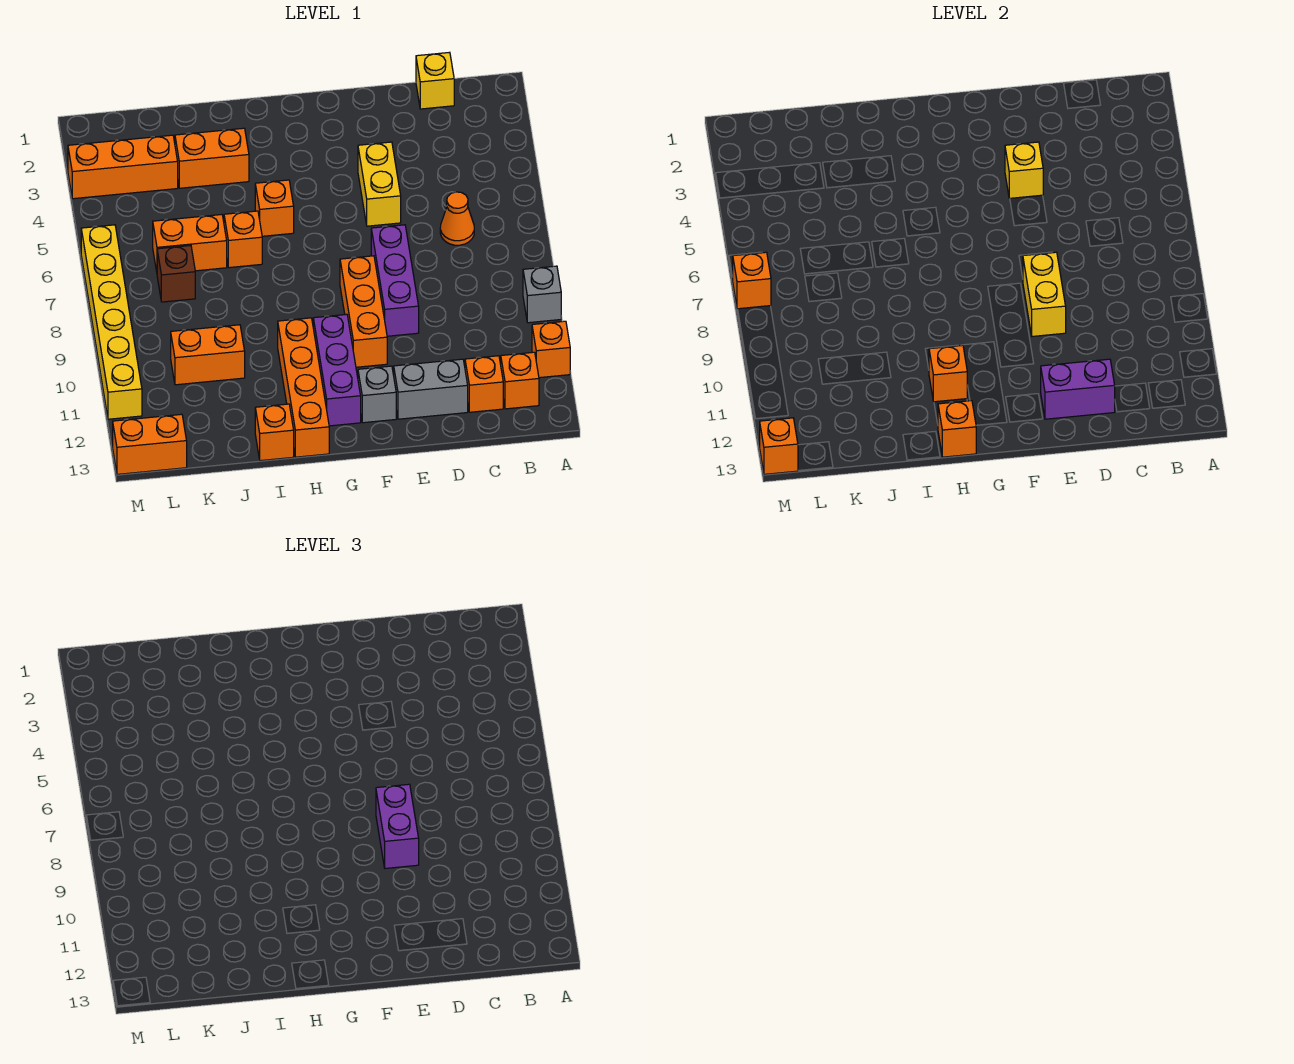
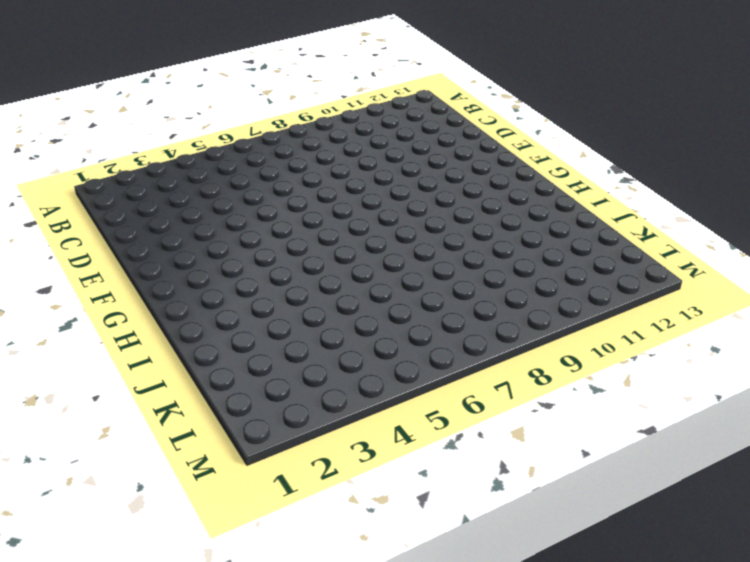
none -> grey 1x1 brick [523,266,561,323]
none -> orange 1x1 brick [532,321,570,378]
none -> orange 1x1 brick [501,352,539,409]
none -> yellow 1x1 brick [416,52,454,109]

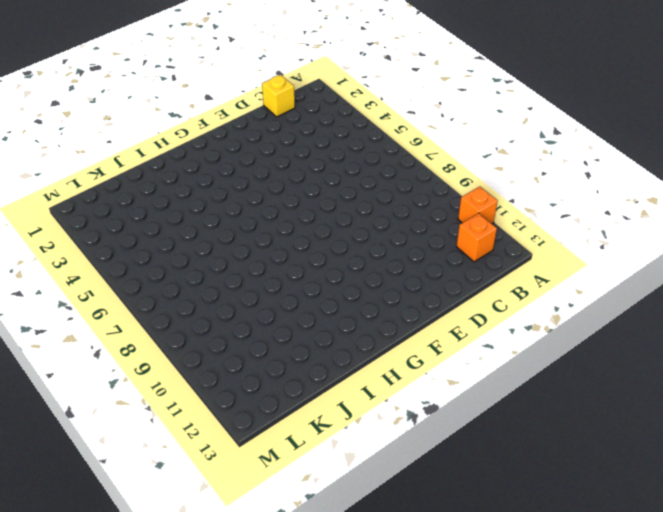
none -> grey 1x1 brick [523,266,561,323]
none -> orange 1x1 cone [440,192,474,245]
none -> orange 1x1 brick [465,356,503,412]
none -> grey 1x2 brick [394,359,468,419]

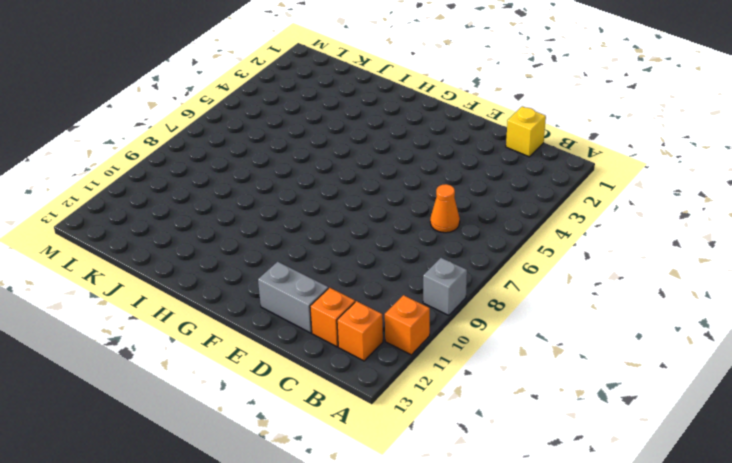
none -> yellow 1x2 brick [358,142,401,226]
none -> purple 1x3 brick [371,225,419,336]
none -> orange 1x3 brick [340,256,387,367]
none -> grey 1x1 brick [358,366,396,423]

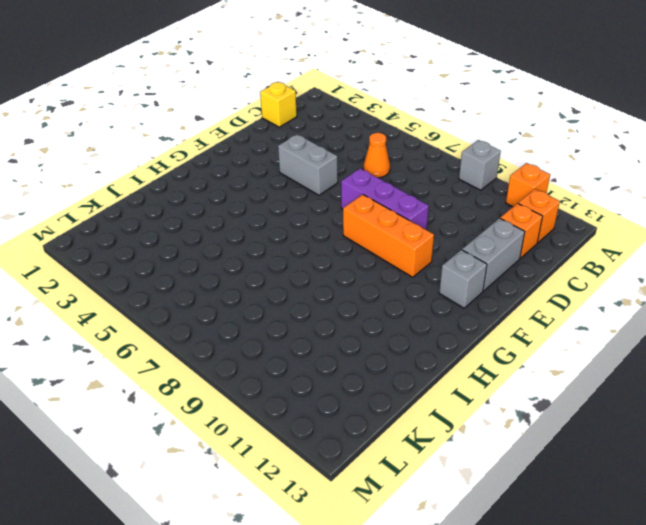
grey 1x2 brick [278,134,338,195] -> yellow 1x2 brick [358,142,401,226]
none -> purple 1x3 brick [313,314,361,426]
none -> orange 1x1 brick [255,180,294,236]
none -> orange 1x4 brick [278,318,329,457]
none -> orange 1x2 brick [175,128,249,188]

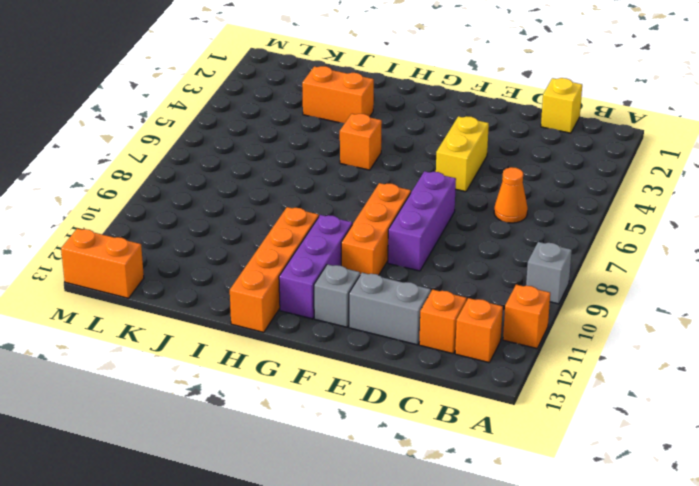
none -> orange 1x1 brick [224,211,262,268]
none -> orange 1x1 brick [255,404,294,461]
none -> orange 1x2 brick [153,215,227,272]
none -> orange 1x2 brick [171,325,245,385]

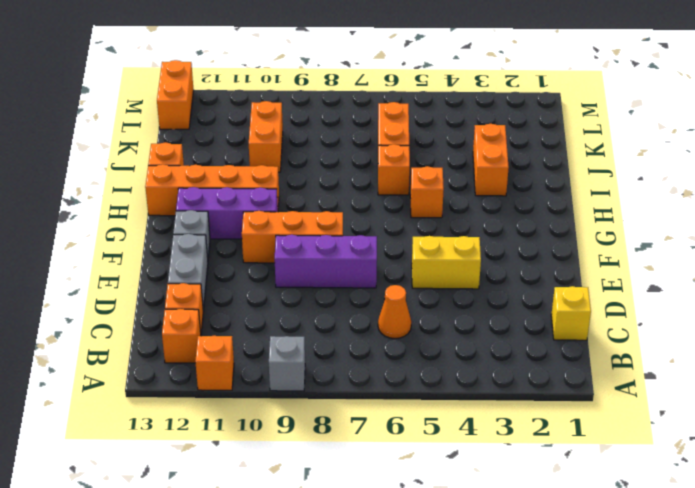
none -> orange 1x3 brick [68,135,178,199]
none -> brown 1x1 brick [157,246,195,302]
none -> yellow 1x6 brick [81,225,142,419]
none -> purple 1x2 brick [1041,359,1115,419]

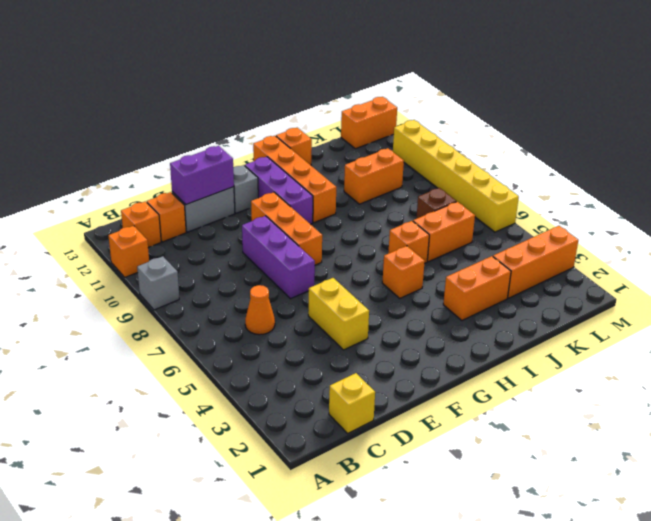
none -> yellow 1x1 brick [1005,142,1043,199]
none -> yellow 1x2 brick [1023,252,1066,336]
none -> orange 1x1 brick [929,345,967,402]
none -> orange 1x1 brick [938,401,976,457]

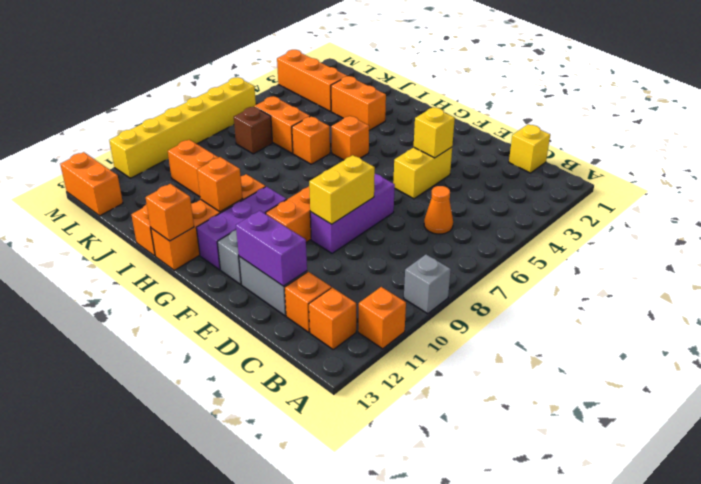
none -> orange 1x1 brick [733,252,771,309]
none -> orange 1x1 brick [760,418,798,474]
none -> purple 1x2 brick [376,784,419,868]

